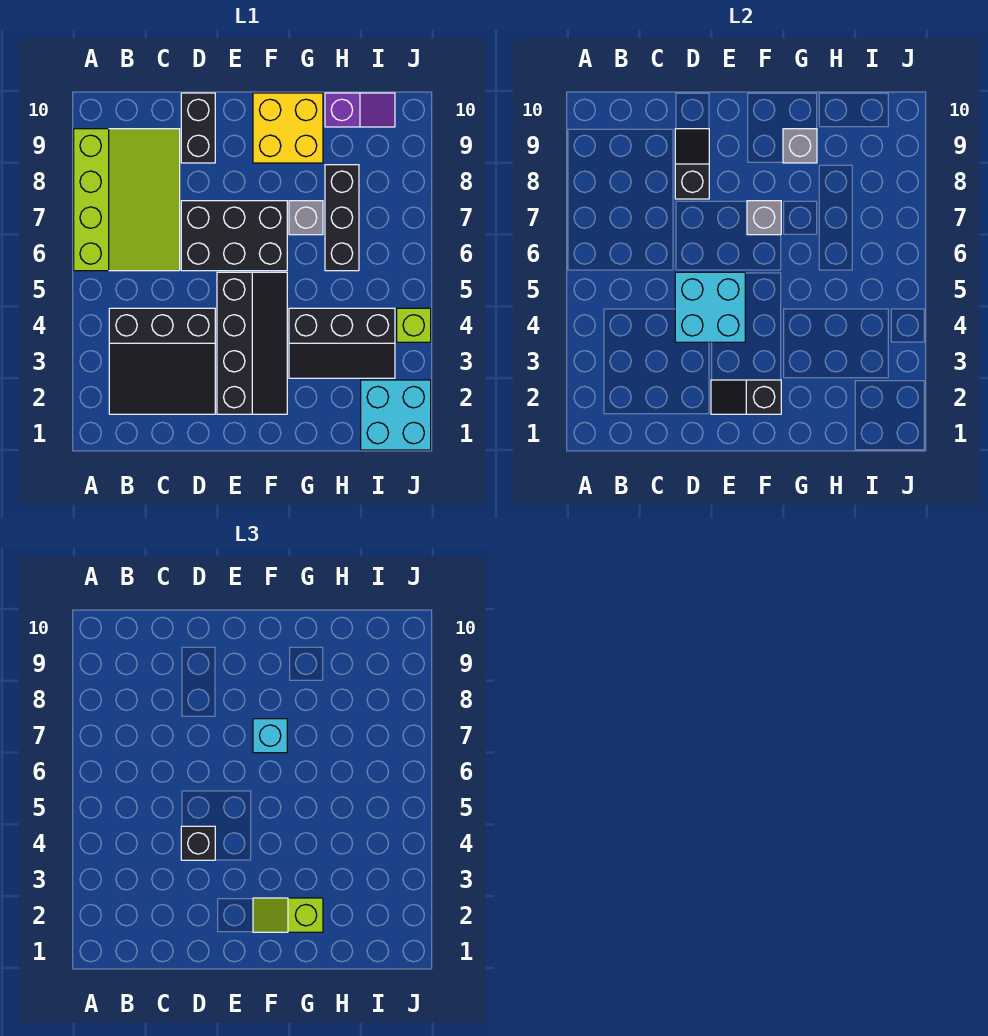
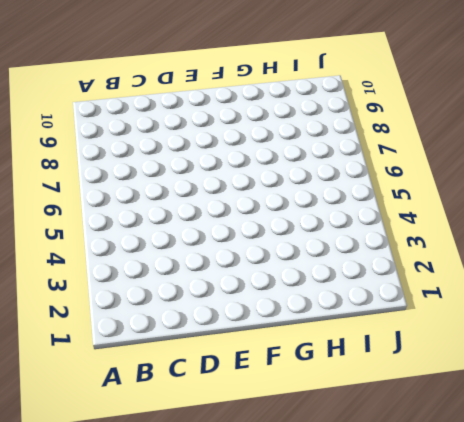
none -> lime 3x4 slope [74,129,180,271]
none -> black 3x3 slope [109,308,215,414]
none -> black 2x3 brick [181,201,287,271]

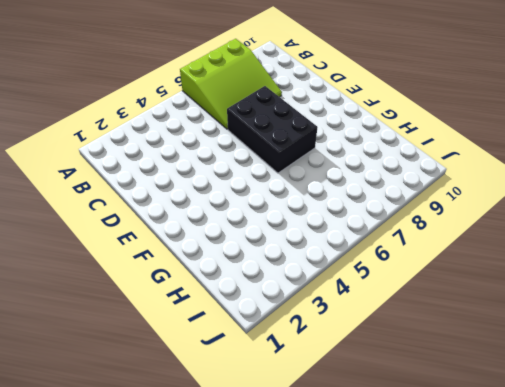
lime 3x3 slope [180,39,282,129] -> lime 3x4 slope [74,129,180,271]
none -> black 3x3 slope [109,308,215,414]
none -> black 1x2 brick [181,93,215,163]
none -> black 2x4 slope [217,272,287,414]

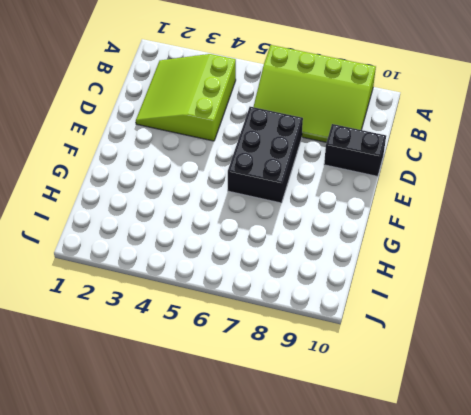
lime 3x3 slope [136,54,236,141] -> black 3x3 slope [109,308,215,414]
none -> black 2x4 slope [217,272,287,414]
none -> yellow 2x2 brick [253,93,323,163]
none -> black 2x3 slope [289,308,395,378]

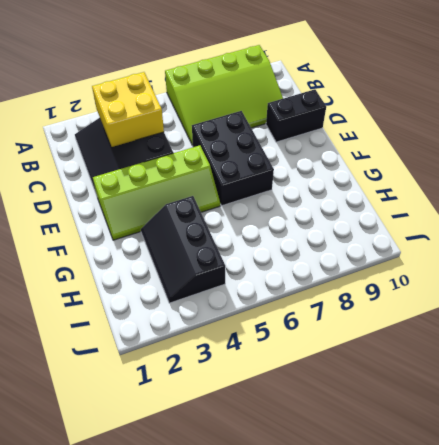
yellow 2x2 brick [92,72,164,147] -> yellow 2x2 brick moved to [253,93,323,163]
lime 2x4 slope [93,145,220,240] -> black 2x4 slope [217,272,287,414]
none -> grey 1x1 brick [289,201,323,235]
none -> black 1x3 brick [325,165,359,271]
none -> purple 1x2 slope [325,93,395,127]

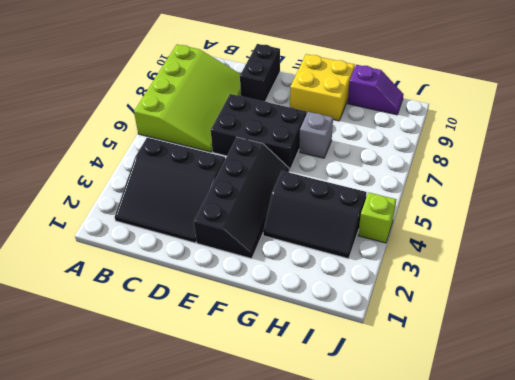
none -> black 1x3 brick [325,165,359,271]
none -> cyan 2x2 brick [361,380,431,450]
none -> cyan 2x2 brick [675,272,745,342]

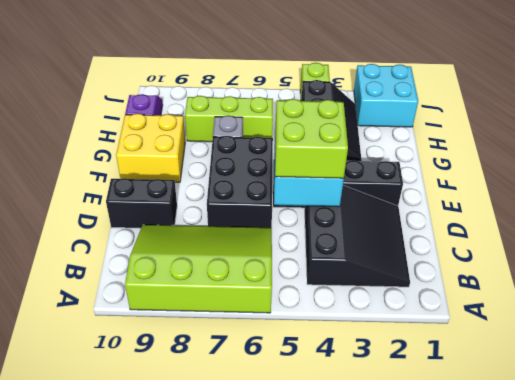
lime 2x2 brick [275,99,348,178] -> black 1x1 brick [181,826,215,860]
lime 1x3 brick [185,96,273,142] -> black 1x3 brick [325,165,359,271]
none -> black 1x2 slope [675,129,709,199]
none -> black 1x2 slope [711,380,781,414]
none -> grey 1x1 brick [747,201,781,235]

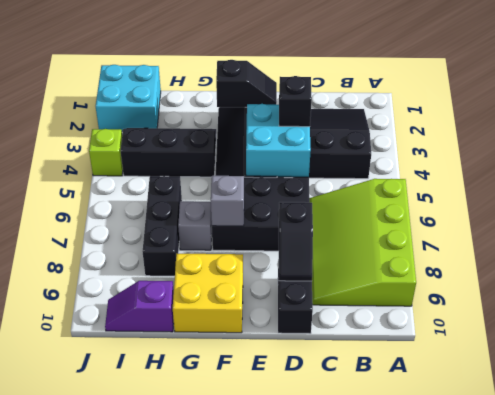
none -> grey 1x1 brick [783,129,817,163]
none -> lime 1x2 slope [253,898,323,932]
none -> cyan 1x1 brick [253,719,287,753]

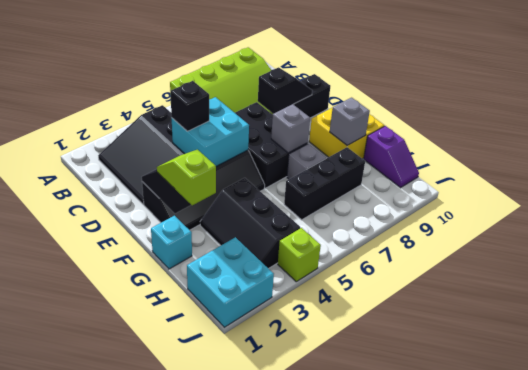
cyan 1x1 brick [151,216,192,269] -> cyan 1x1 brick moved to [253,719,287,753]

